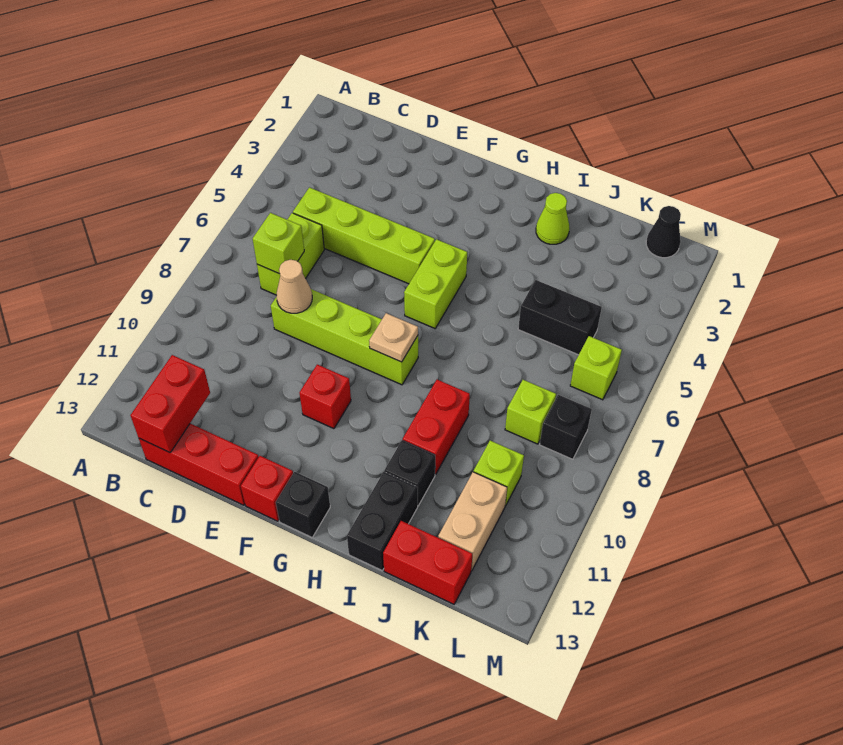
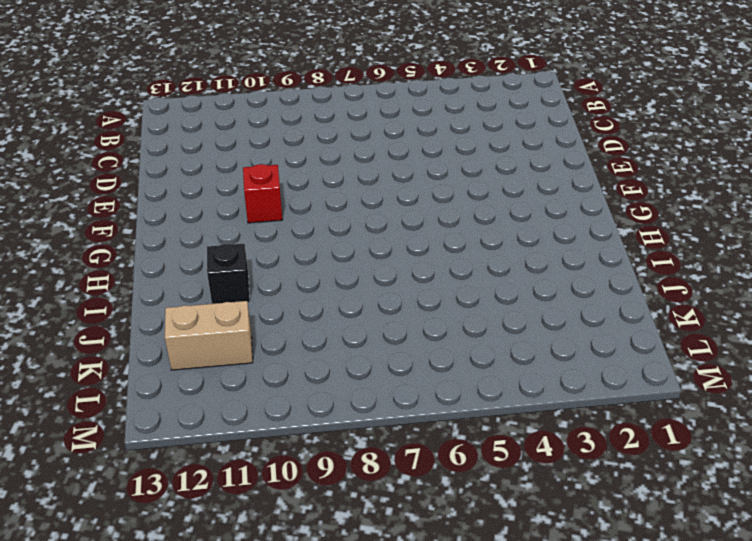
none -> lime 1x4 brick [293,188,435,284]
none -> lime 1x2 brick [257,213,324,295]
none -> red 1x3 brick [139,424,259,505]

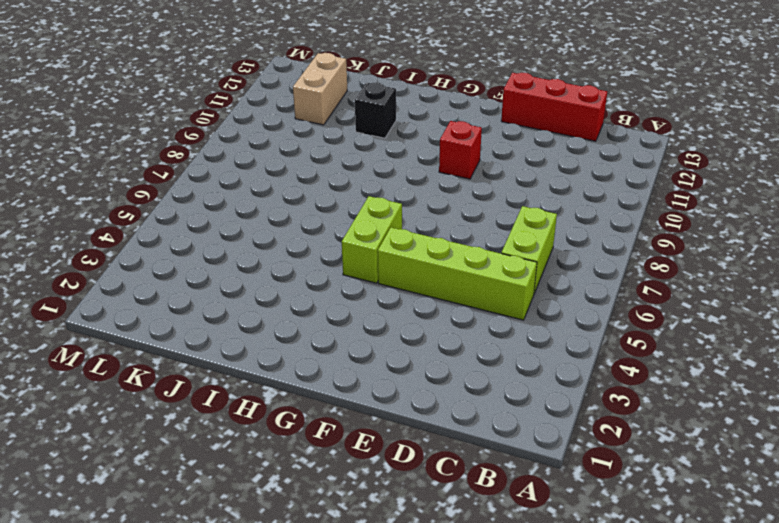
none -> lime 1x4 brick [271,289,418,385]
none -> red 1x1 brick [241,456,293,521]
none -> black 1x1 brick [276,472,330,537]

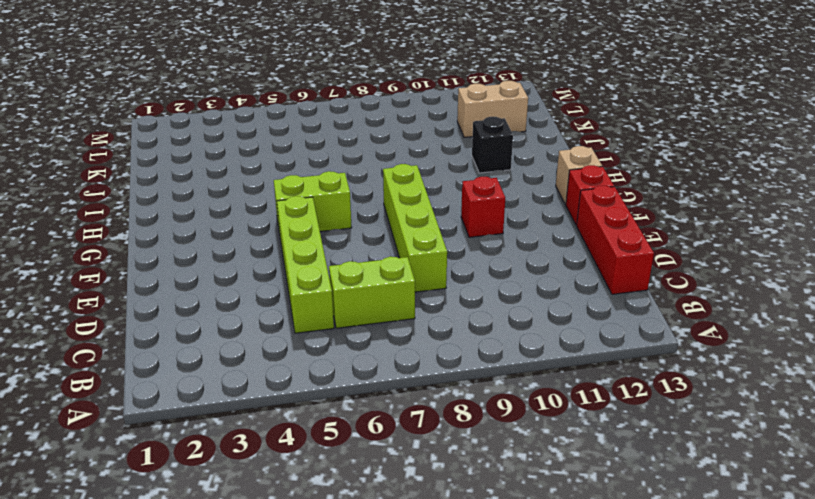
tan 1x1 brick [556,146,602,205] -> black 1x1 brick [276,472,330,537]
none -> lime 1x1 cone [536,193,570,244]
none -> red 1x2 brick [403,379,470,474]
none -> black 1x2 brick [347,472,418,570]

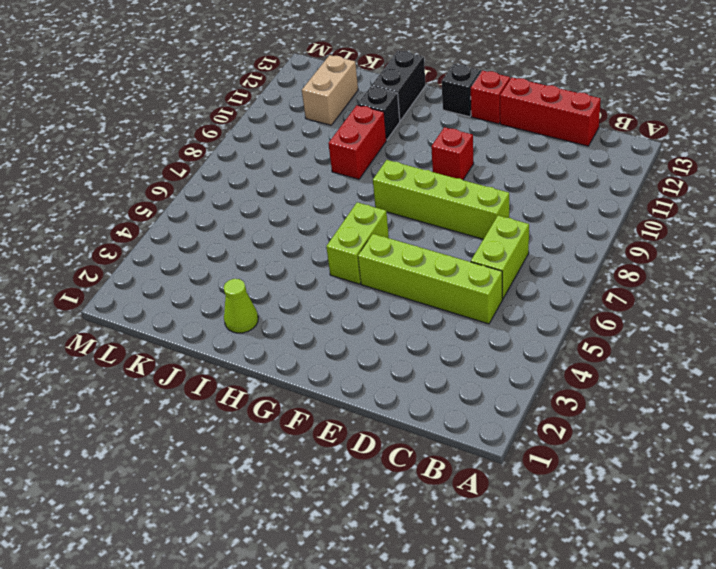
none -> black 1x2 brick [518,280,602,355]
none -> red 1x2 brick [383,521,472,604]
none -> lime 1x1 brick [505,380,556,444]

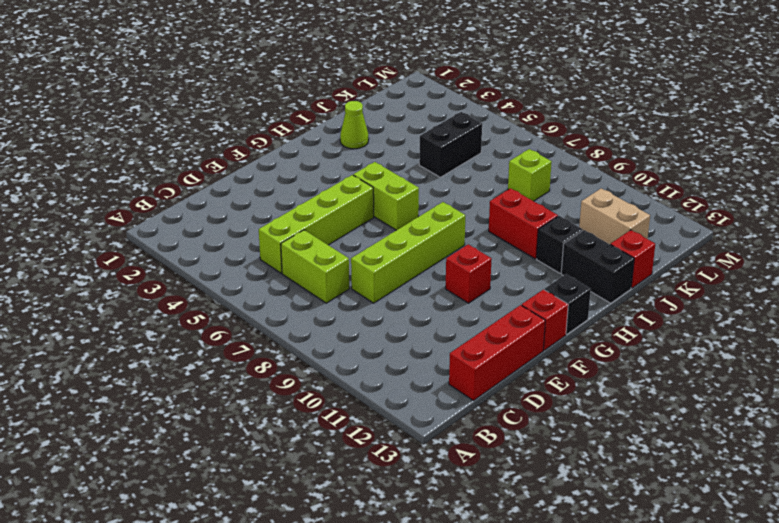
red 1x1 brick [610,230,655,288] -> red 1x2 brick [383,521,472,604]
none -> lime 1x1 brick [474,441,524,506]
none -> black 1x1 cone [646,206,681,258]
none -> lime 1x1 brick [570,336,622,400]

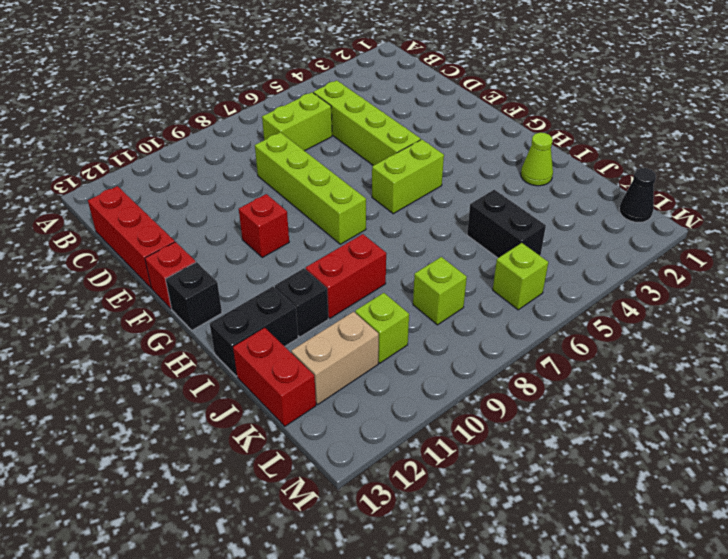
none -> black 1x1 brick [540,395,592,459]
none -> lime 1x1 brick [253,213,304,274]
none -> red 1x2 brick [130,355,210,453]

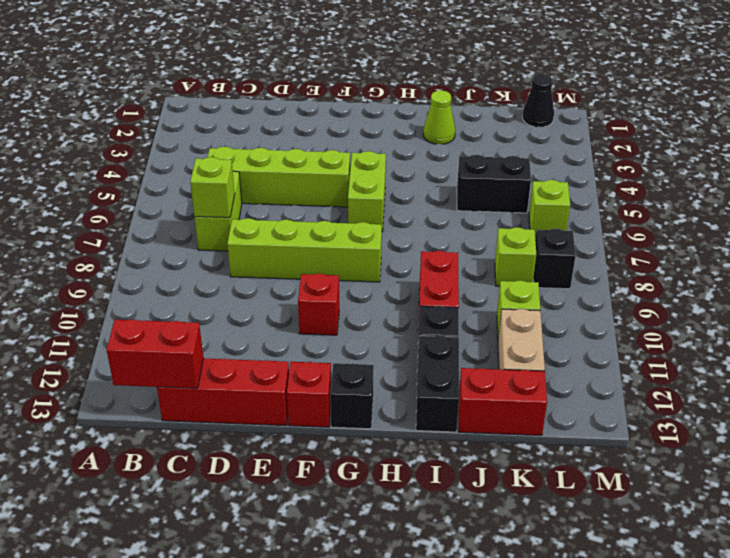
red 1x2 brick [107,319,204,388] -> red 1x2 brick turned to [130,355,210,453]
none -> tan 1x1 cone [276,260,312,313]
none -> tan 1x1 plate [369,313,418,362]

